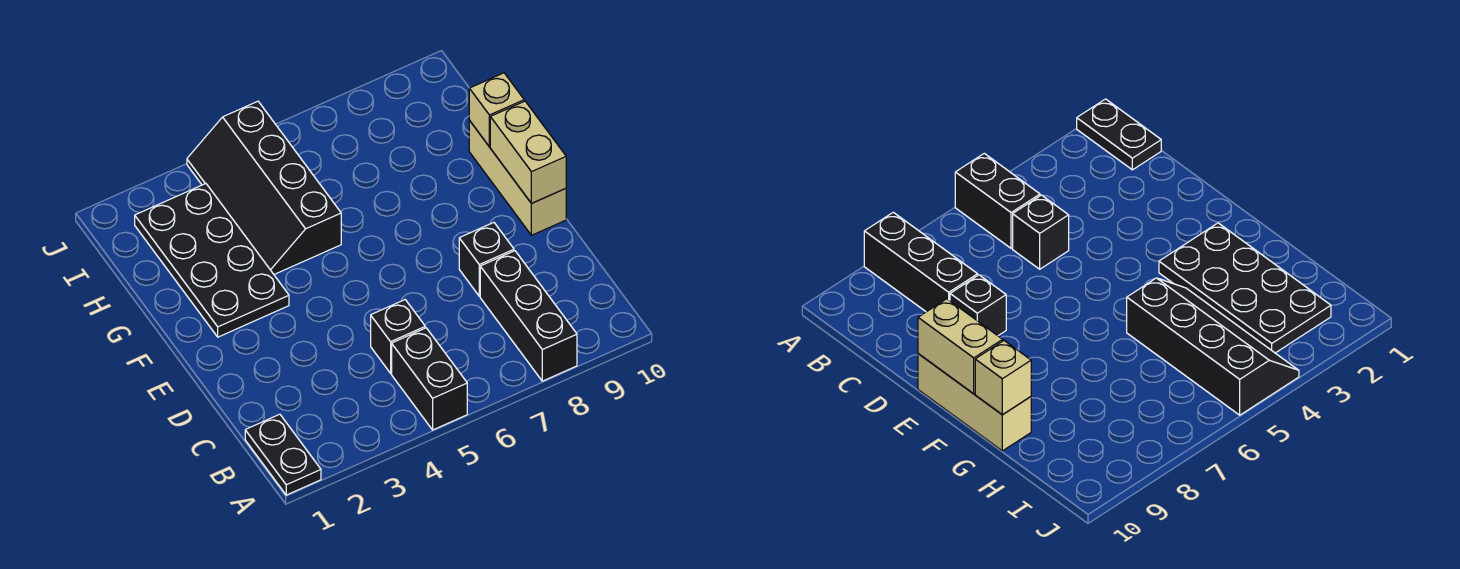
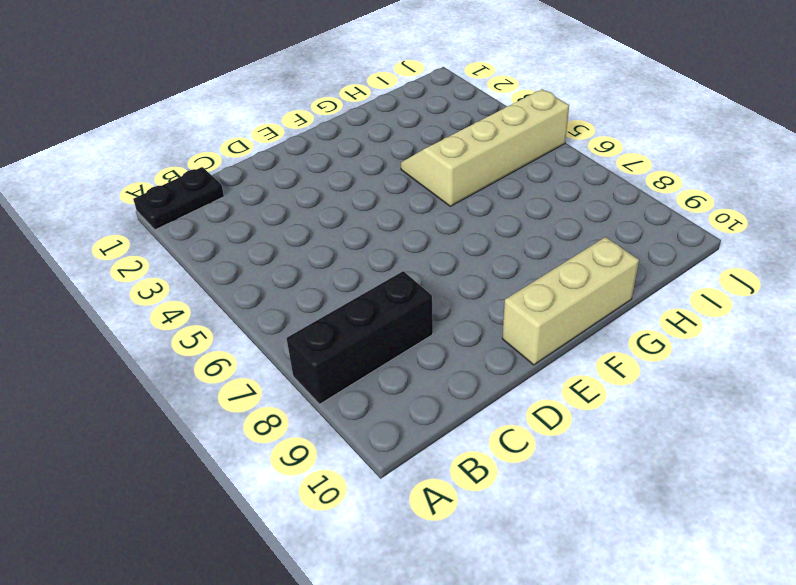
tan 2x4 slope [401,89,569,206] -> black 2x4 slope [187,101,341,274]
none -> black 1x2 brick [392,328,467,430]
none -> black 1x1 brick [371,300,425,373]

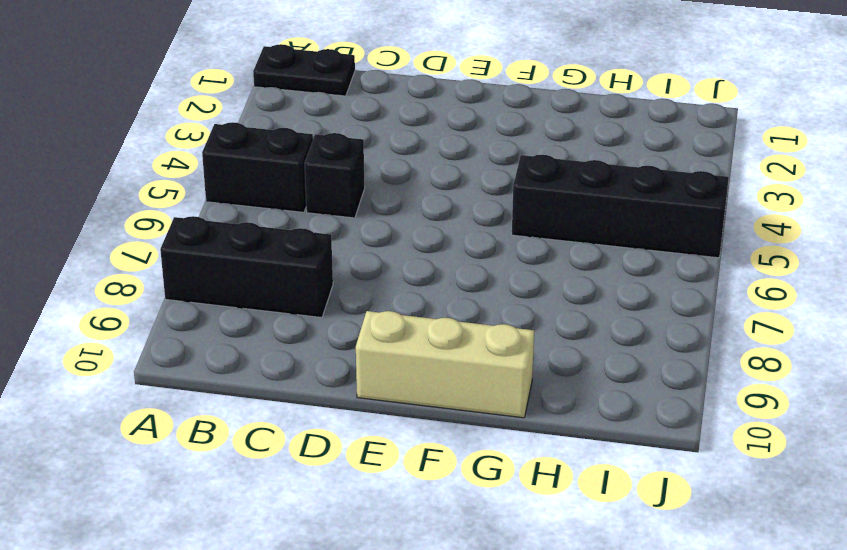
none -> black 1x1 brick [459,223,514,296]
none -> black 2x4 plate [135,184,289,337]

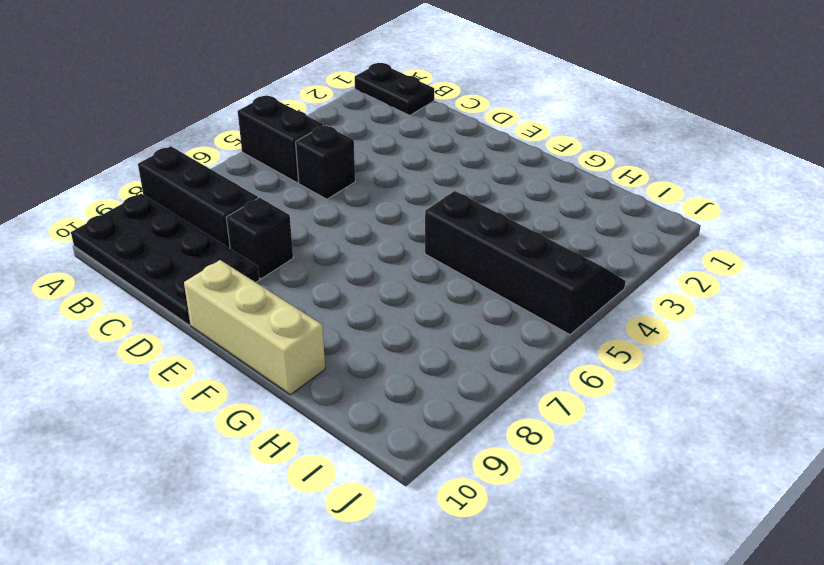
black 2x4 plate [71,194,259,325] -> black 2x4 plate moved to [135,184,289,337]
none -> tan 1x2 brick [490,101,566,203]
none -> tan 1x1 brick [469,73,524,147]

